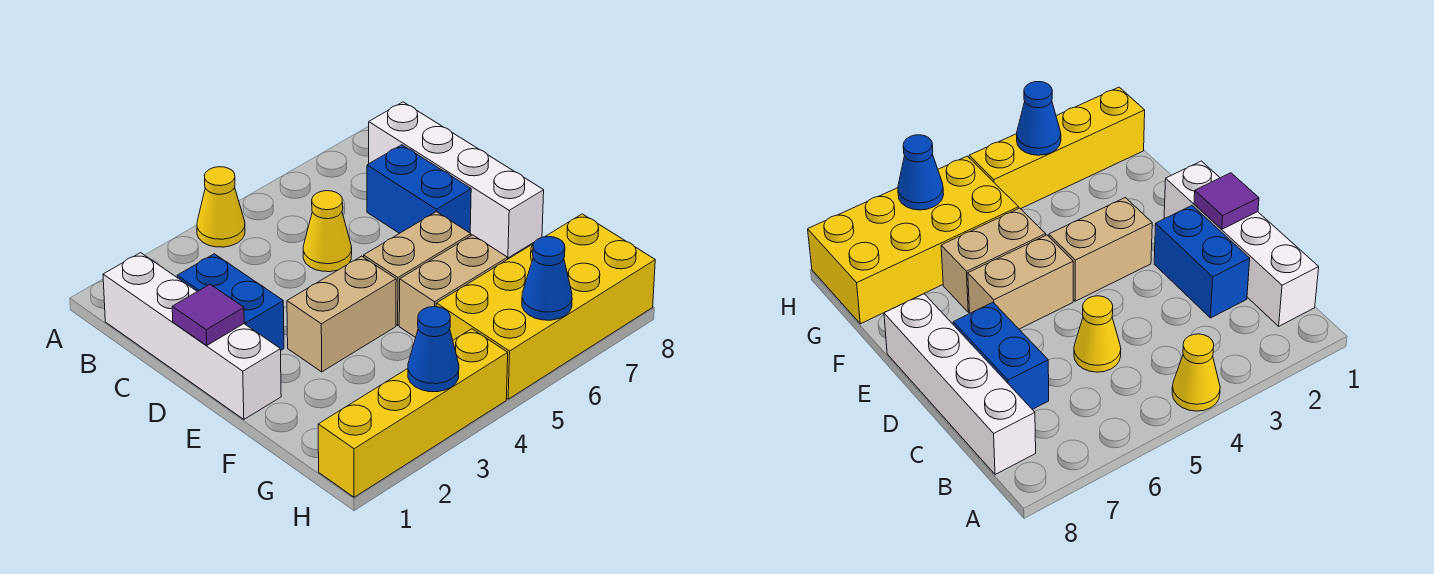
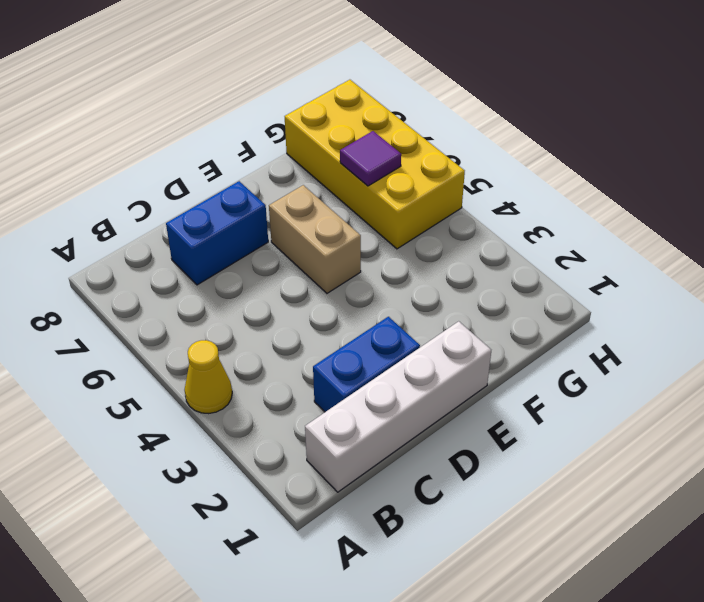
purple 1x1 tile [340,131,401,186] -> purple 1x1 tile moved to [172,284,244,345]
none -> white 1x4 brick [369,102,544,258]
none -> yellow 1x1 cone [303,191,352,272]
none -> tan 1x2 brick [287,256,396,372]

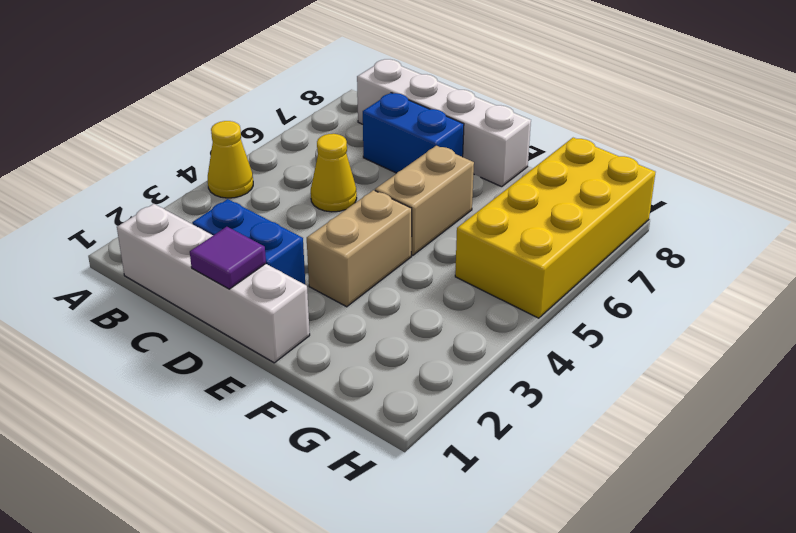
none -> tan 1x2 brick [399,235,508,338]
none -> yellow 1x4 brick [318,329,508,497]
none -> blue 1x1 cone [408,307,459,392]

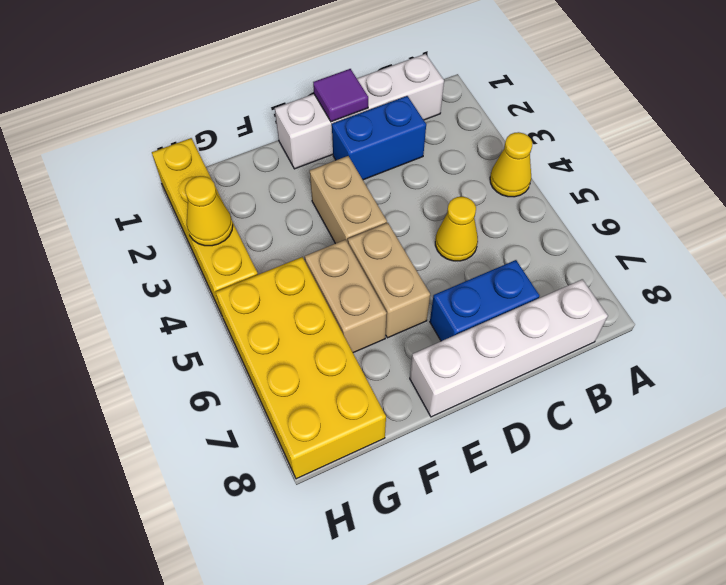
yellow 1x1 cone [185,176,233,246] -> blue 1x1 cone [408,307,459,392]
none -> blue 1x1 cone [522,237,572,320]

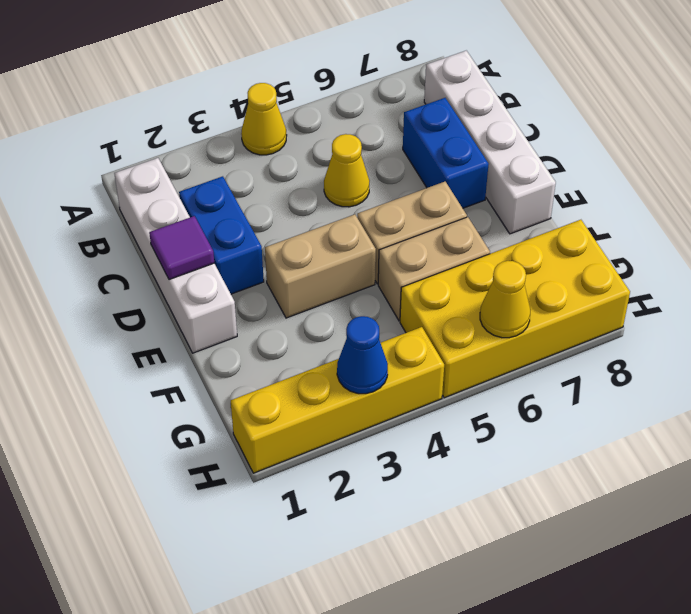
yellow 1x1 cone [480,261,530,338] -> blue 1x1 cone [522,237,572,320]

